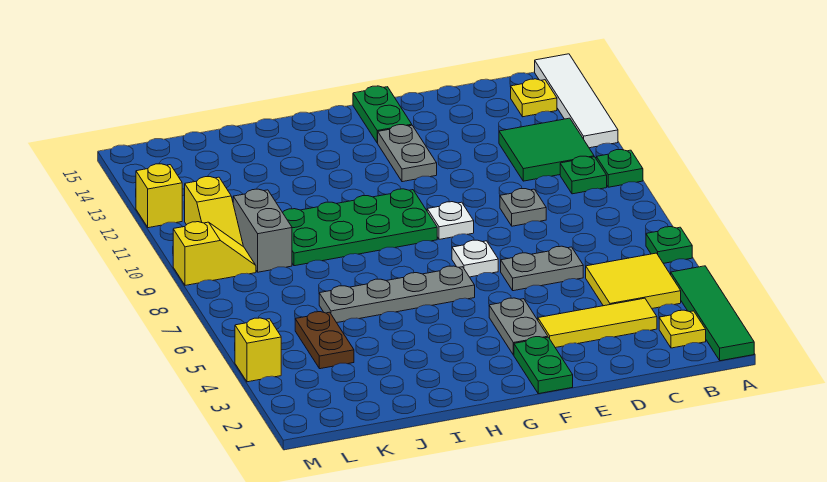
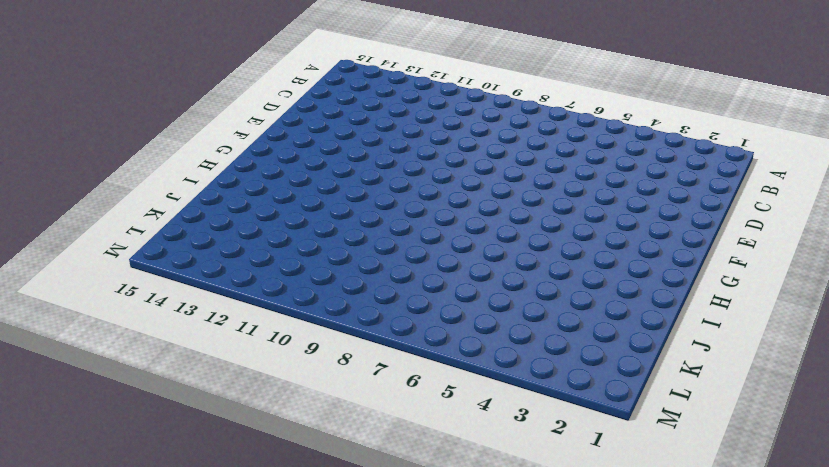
none -> green 1x4 tile [671,266,754,361]
none -> green 1x1 plate [646,227,692,263]
none -> green 1x1 plate [596,150,643,187]

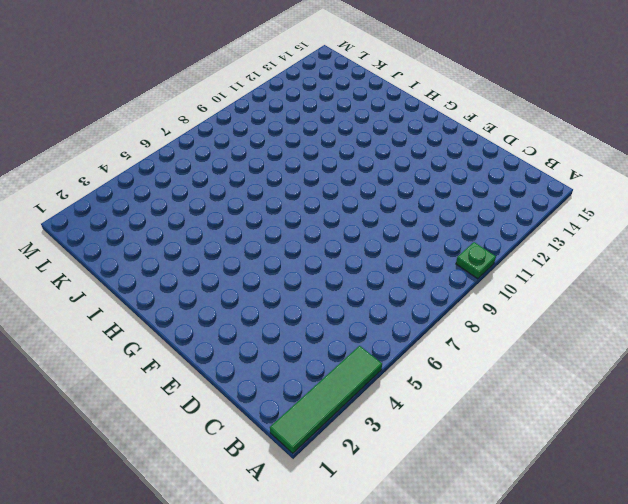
none -> green 1x1 plate [646,227,692,263]
none -> white 1x4 tile [535,54,618,148]
none -> yellow 1x1 plate [659,310,706,348]

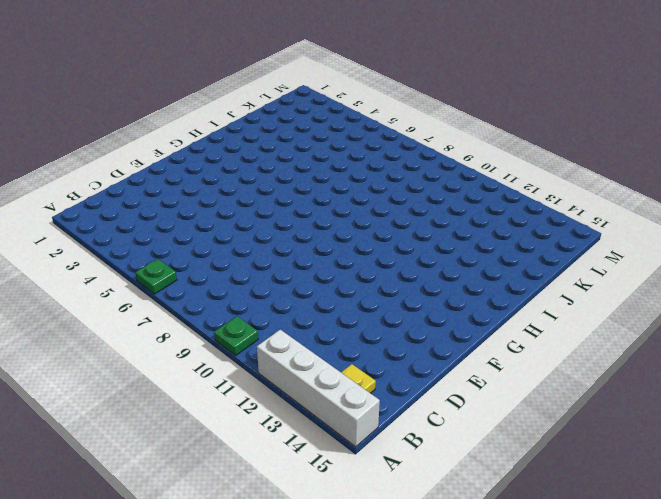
white 1x4 brick [257,330,380,447] -> white 1x4 tile [535,54,618,148]
none -> green 1x4 tile [671,266,754,361]
none -> yellow 1x1 plate [659,310,706,348]
none -> yellow 2x2 tile [586,253,681,308]

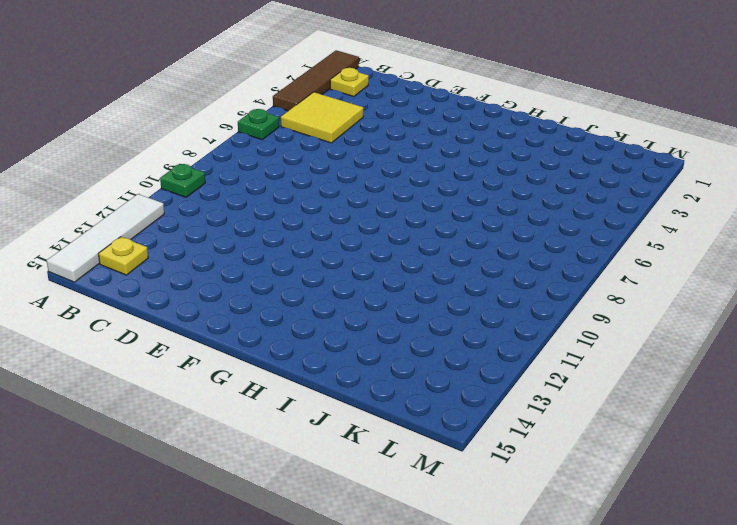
brown 1x4 tile [273,50,359,111] -> green 1x4 tile [671,266,754,361]
none -> green 1x1 plate [560,156,607,194]
none -> green 2x2 tile [499,118,594,181]
none -> yellow 1x3 tile [538,298,657,348]

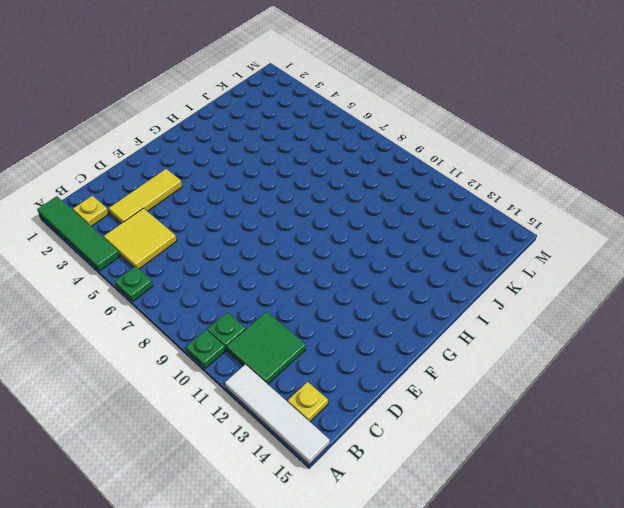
none -> grey 1x2 plate [501,246,583,291]
none -> grey 1x1 plate [500,189,546,226]
none -> green 1x2 plate [514,337,573,394]

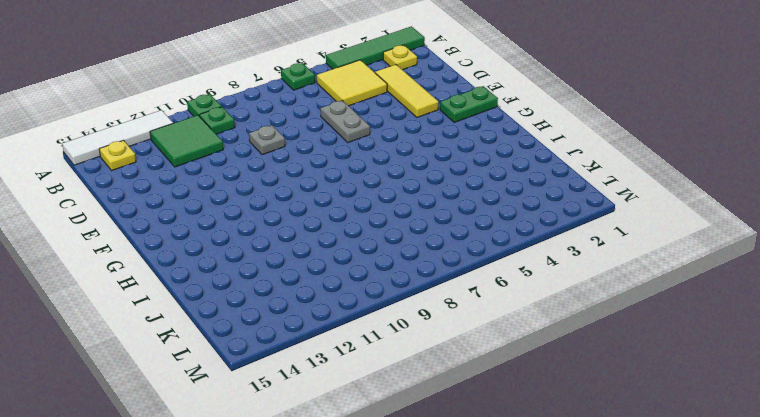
none -> grey 1x2 plate [489,298,548,355]
none -> white 1x1 plate [452,240,498,277]
none -> white 1x1 plate [427,202,474,239]

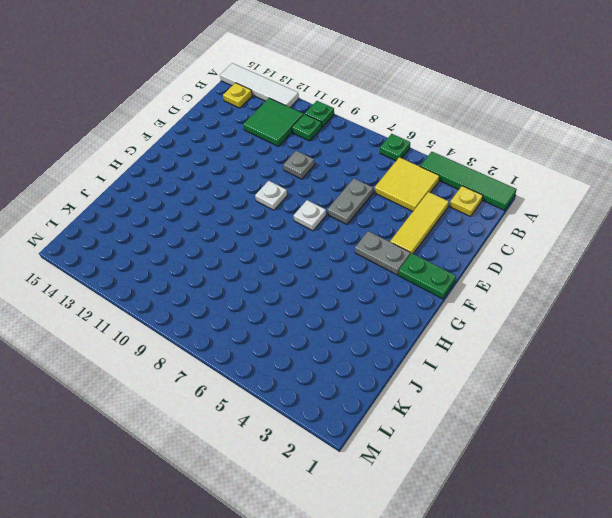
none -> grey 1x2 plate [378,125,437,182]
none -> green 1x2 plate [353,86,412,143]
none -> grey 1x4 plate [319,266,475,323]

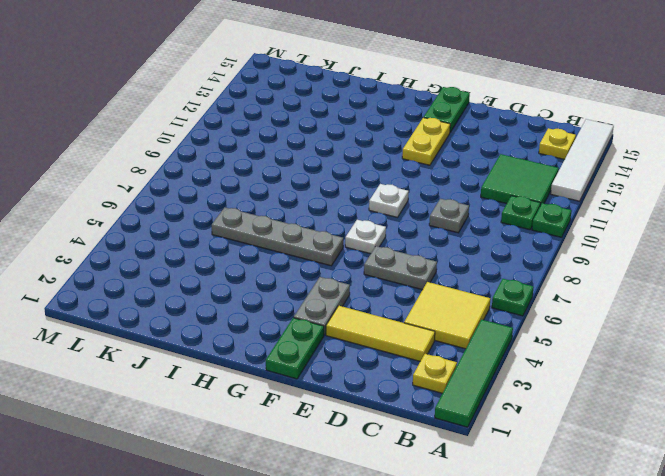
yellow 1x2 plate [402,118,450,165] -> grey 1x2 plate [378,125,437,182]
none -> green 2x4 plate [283,189,437,266]
none -> brown 1x2 plate [295,312,354,369]
none -> grey 1x2 brick [233,189,292,272]

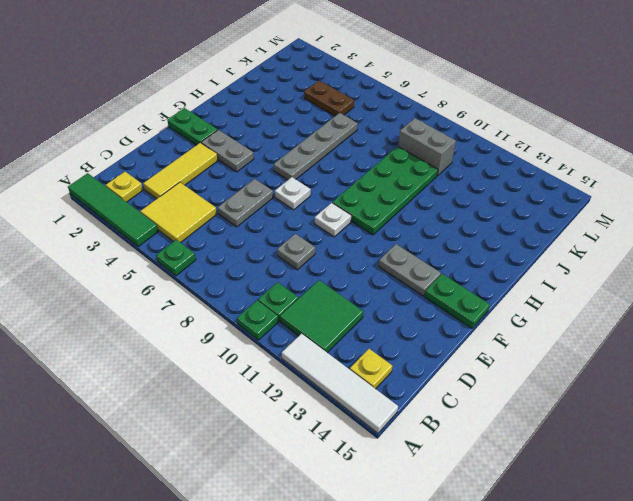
none -> yellow 1x2 slope [173,222,256,285]
none -> yellow 1x2 slope [184,177,243,246]
none -> yellow 1x1 brick [235,318,281,382]

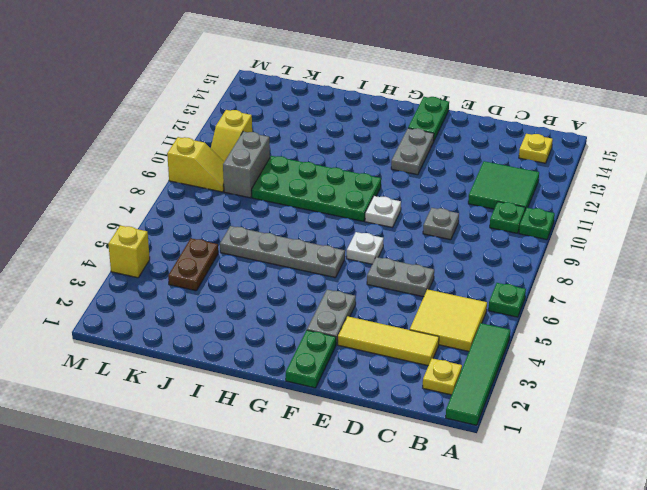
none -> white 1x4 tile [535,54,618,148]
none -> yellow 1x1 brick [136,164,182,228]

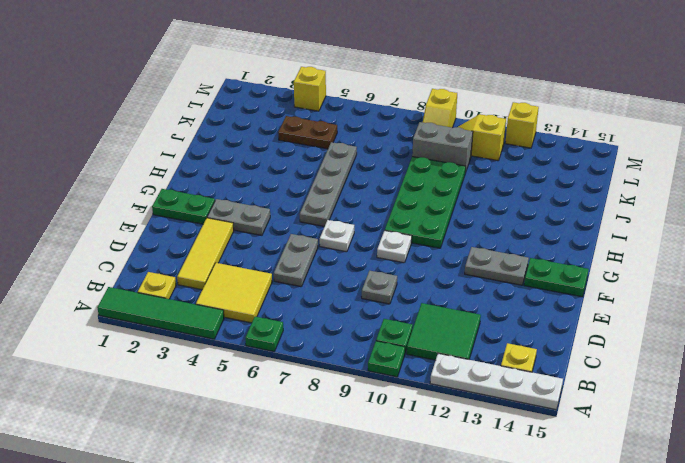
white 1x4 plate [430,353,563,410] -> white 1x4 tile [535,54,618,148]

